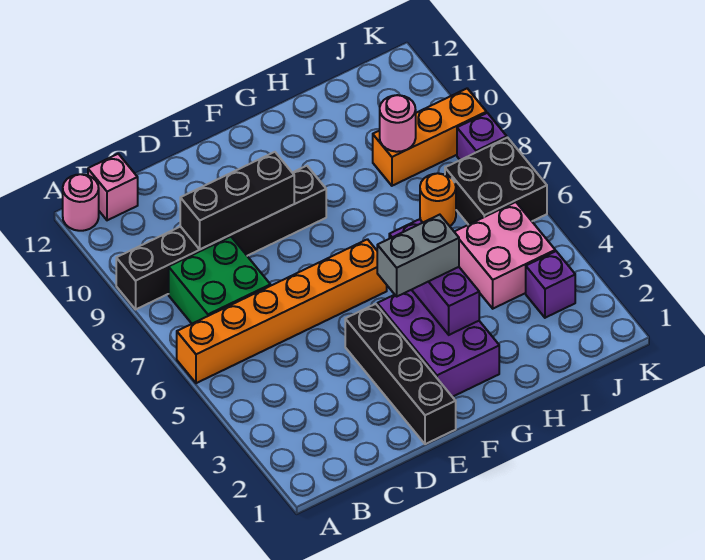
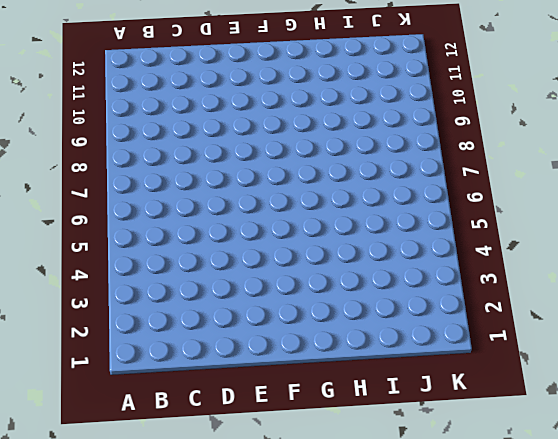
none -> orange 1x6 brick [177,239,387,383]
none -> black 1x6 brick [116,166,326,309]
none -> pink 1x1 round brick [63,174,99,231]

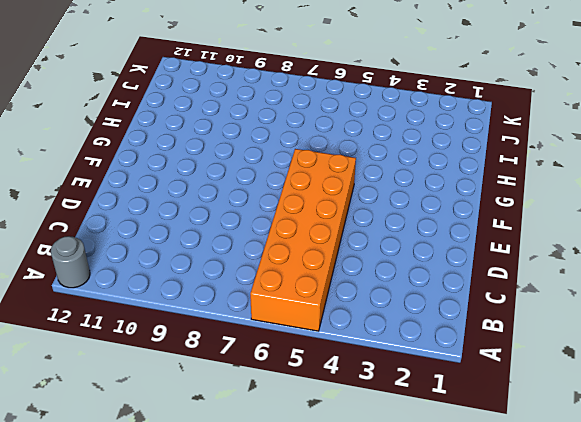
orange 2x6 brick [250,149,356,331] -> orange 1x6 brick [177,239,387,383]
grey 1x1 round brick [51,236,90,288] -> pink 1x1 round brick [63,174,99,231]
none -> black 1x6 brick [116,166,326,309]
none -> green 2x2 brick [169,237,270,324]
none -> pink 1x1 brick [88,154,138,220]

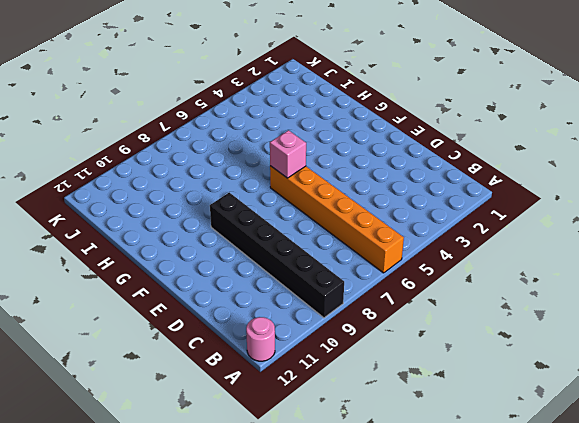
pink 1x1 brick [270,130,306,178] -> pink 1x1 brick moved to [88,154,138,220]
none -> green 2x2 brick [169,237,270,324]
none -> black 1x4 brick [345,304,456,444]
none -> purple 2x3 brick [377,290,499,397]

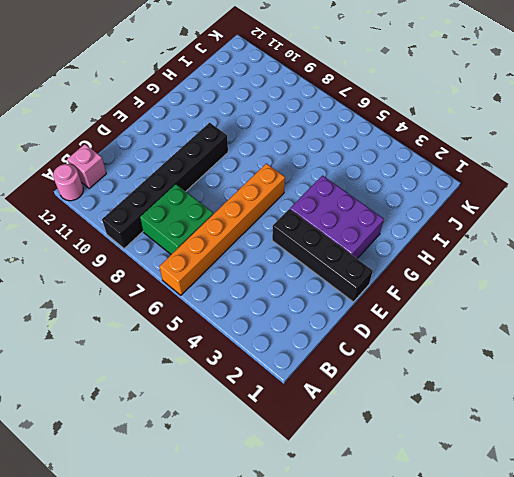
none -> pink 2x2 brick [455,202,555,309]
none -> orange 1x1 round brick [420,173,456,226]
none -> orange 1x3 brick [373,89,486,186]

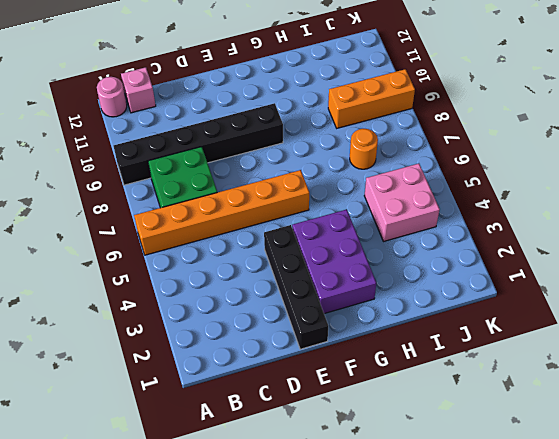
none -> purple 1x1 brick [526,251,575,318]
none -> black 2x2 brick [445,138,547,225]
none -> purple 1x1 brick [457,113,507,160]

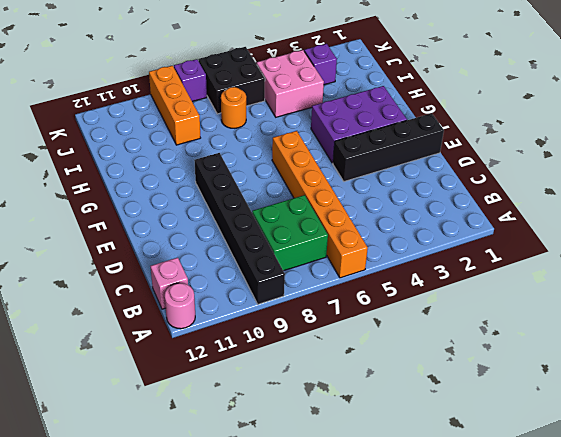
none -> black 1x3 brick [180,152,294,249]
none -> purple 1x3 brick [389,219,479,335]
none -> pink 1x1 round brick [380,95,416,152]

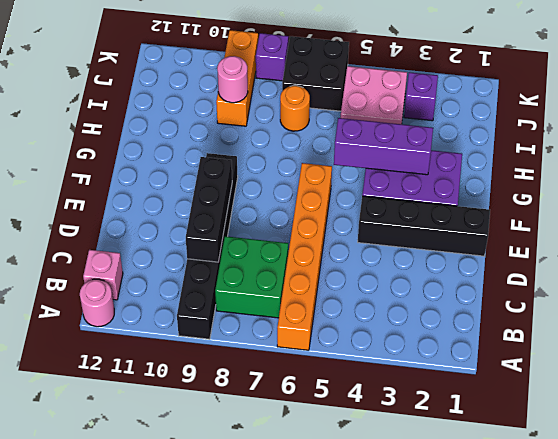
none -> grey 1x2 brick [377,215,459,296]

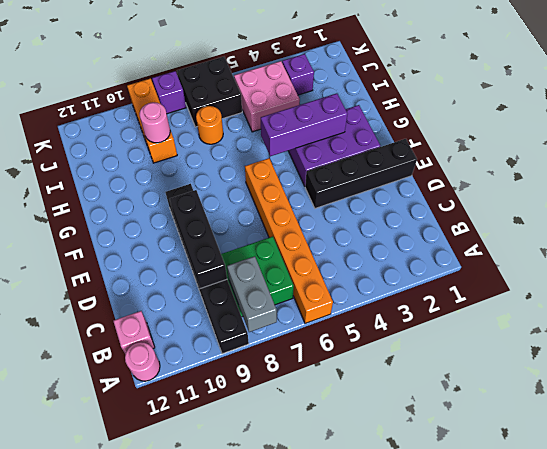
grey 1x2 brick [227,256,277,332] -> grey 1x2 brick moved to [377,215,459,296]

